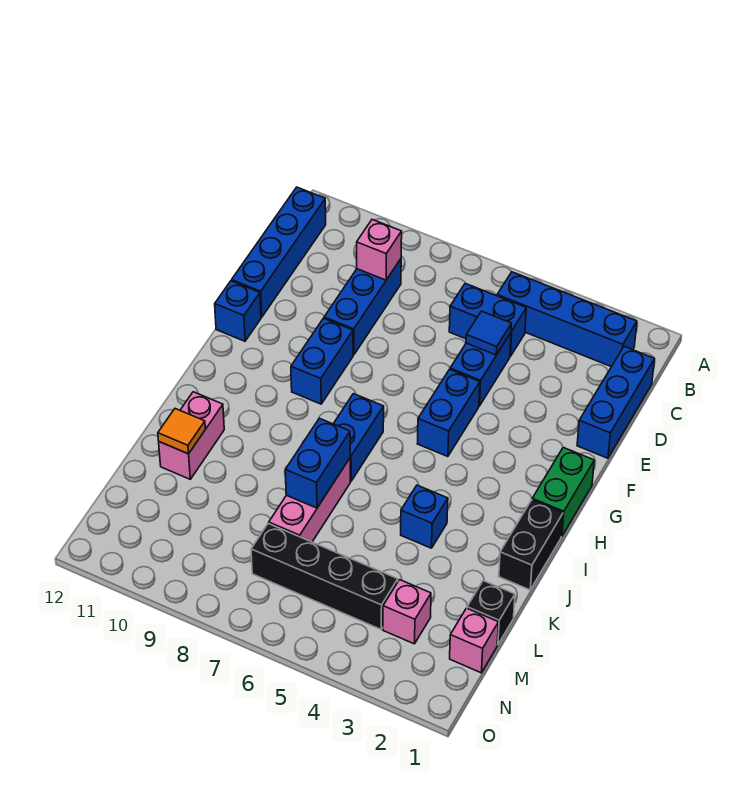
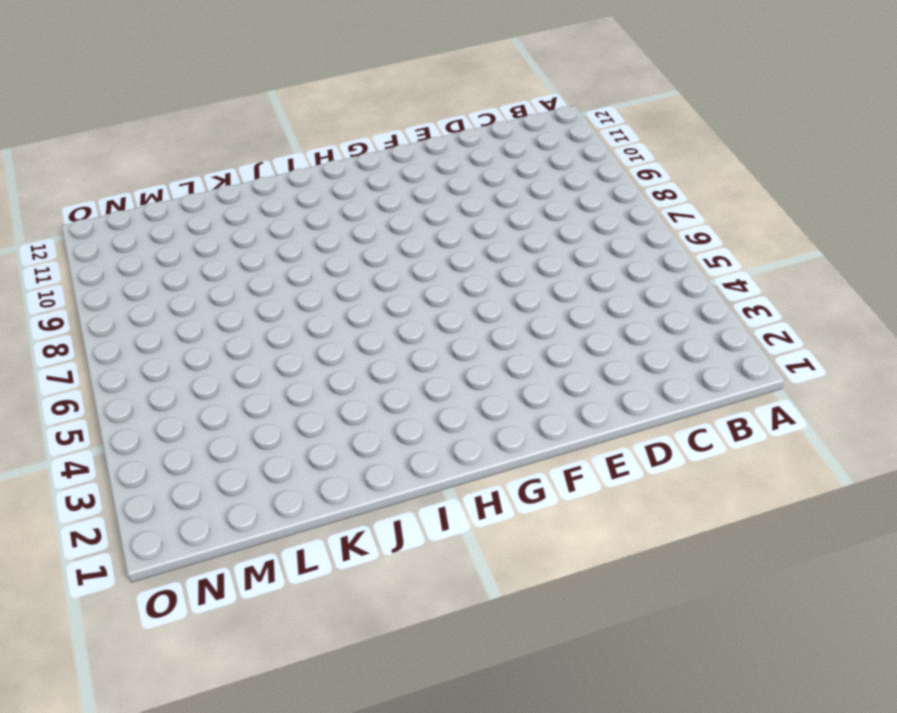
none -> blue 1x4 brick [497,272,637,367]
none -> blue 1x4 brick [232,187,326,317]
none -> blue 1x3 brick [577,347,654,458]

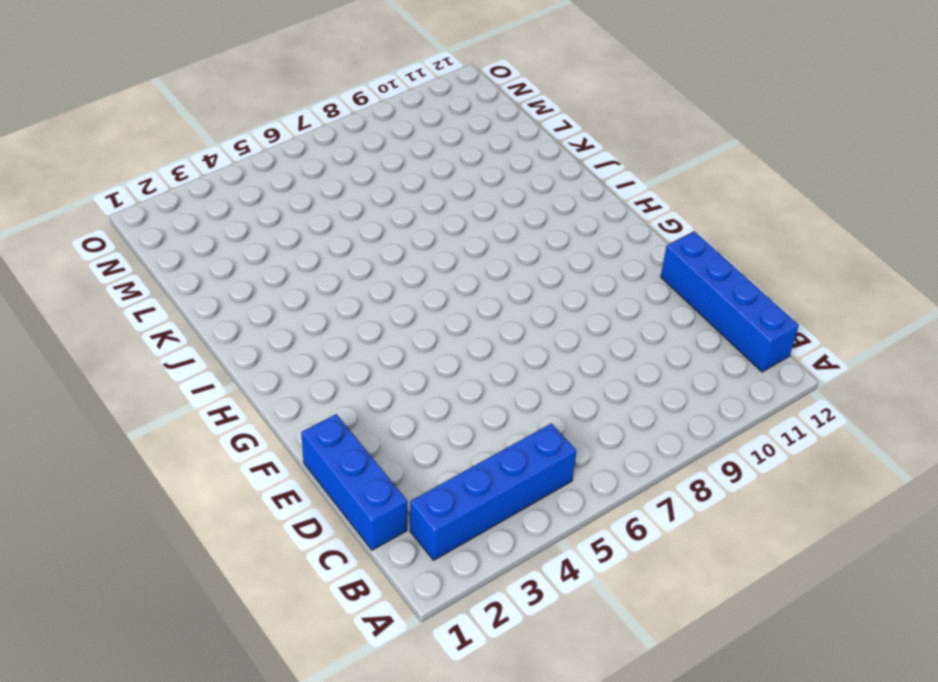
none -> blue 1x2 brick [449,283,526,356]
none -> blue 1x3 brick [324,259,401,355]
none -> blue 1x2 brick [450,333,511,406]

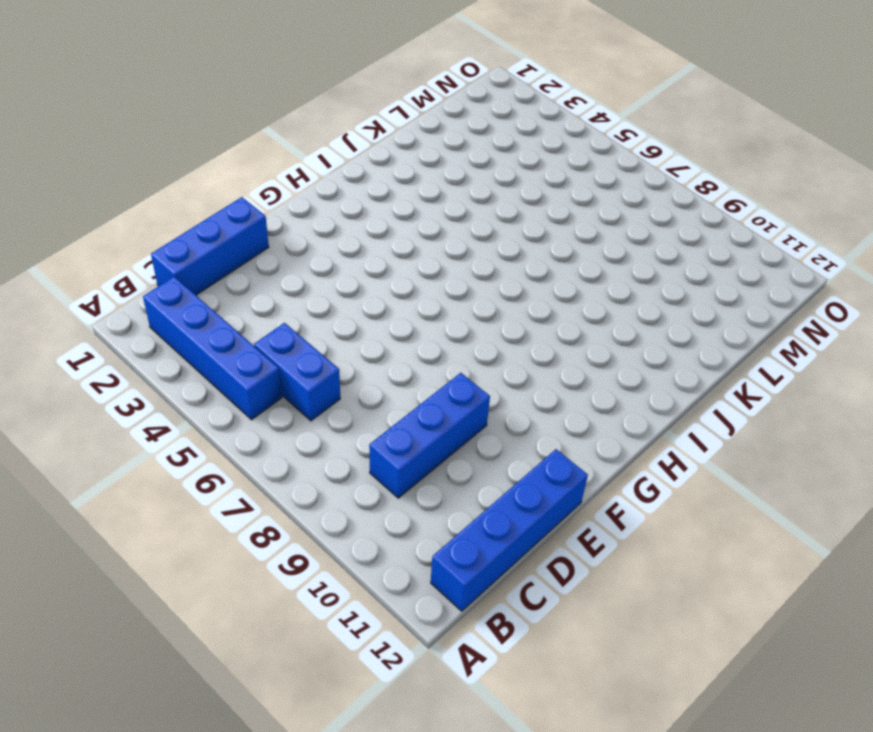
none -> blue 1x2 brick [450,333,511,406]
none -> blue 1x2 brick [417,369,480,457]
none -> blue 1x2 brick [291,318,353,404]

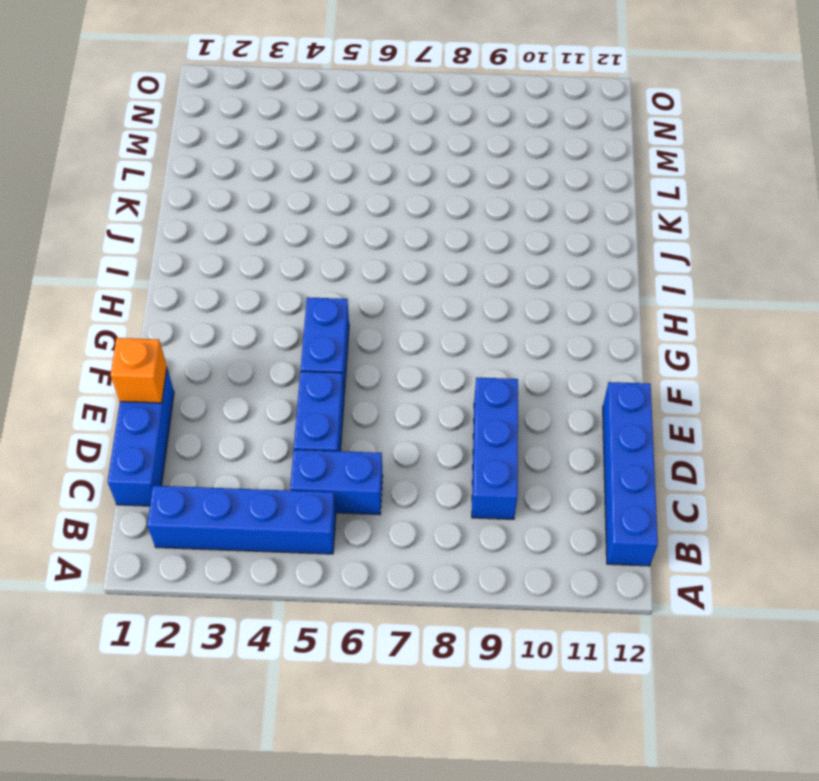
orange 1x1 brick [111,338,167,403] -> none
none -> blue 1x2 brick [291,318,353,404]
none -> blue 1x1 brick [215,281,261,341]
none -> green 1x2 brick [532,447,594,536]

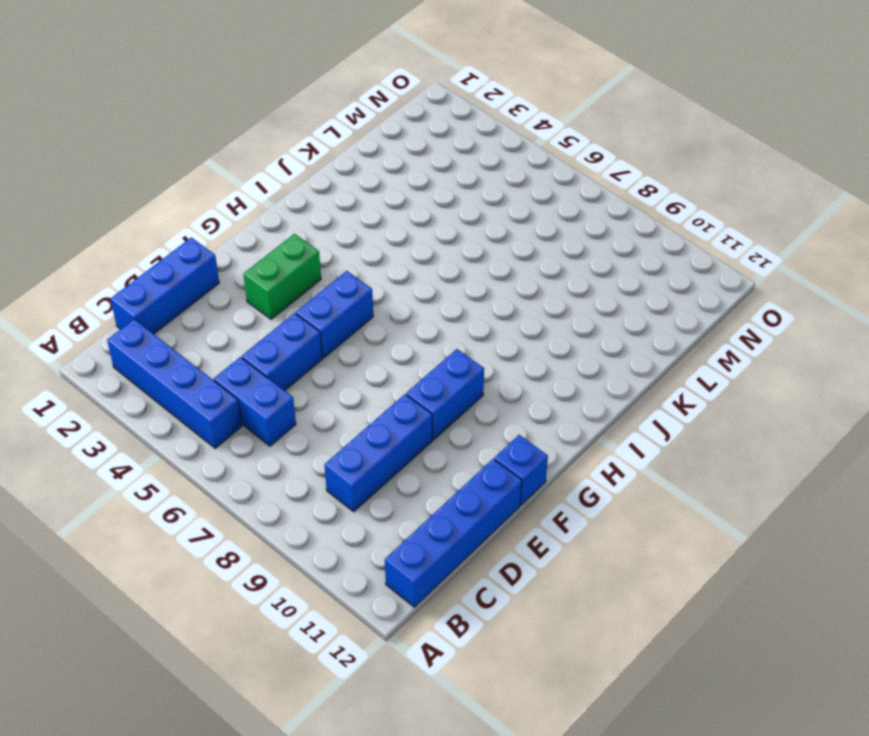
green 1x2 brick [243,234,321,319] -> green 1x2 brick moved to [532,447,594,536]
none -> blue 1x2 brick [334,394,384,481]
none -> black 1x2 brick [499,500,563,590]
none -> blue 1x1 brick [401,485,448,548]

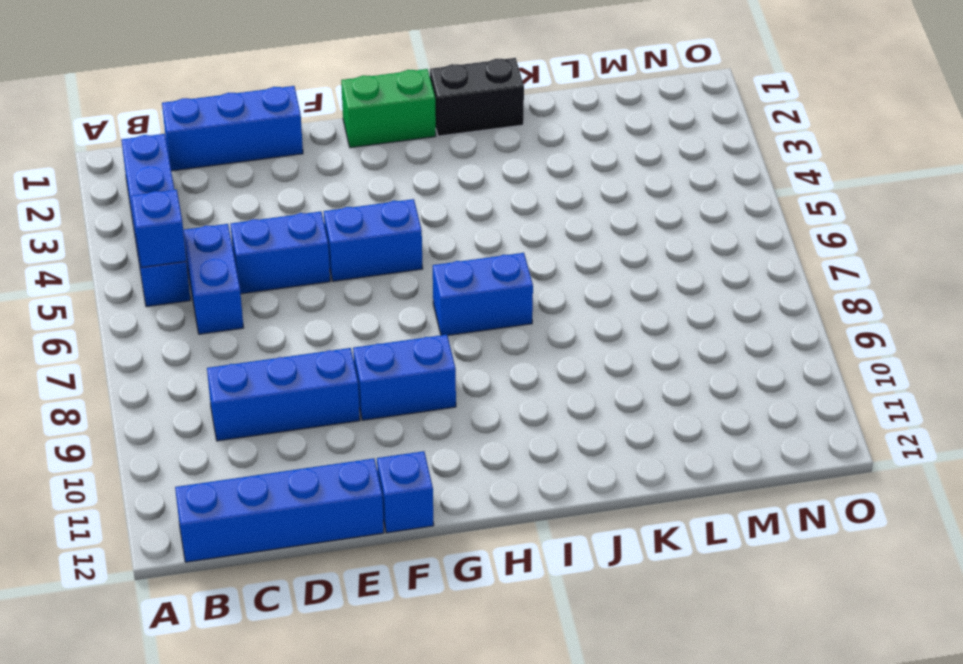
blue 1x1 brick [132,190,186,268] -> blue 1x1 brick moved to [401,485,448,548]
none -> pink 1x3 brick [269,458,351,542]
none -> pink 1x2 brick [159,392,224,479]
none -> black 1x1 brick [467,581,515,645]

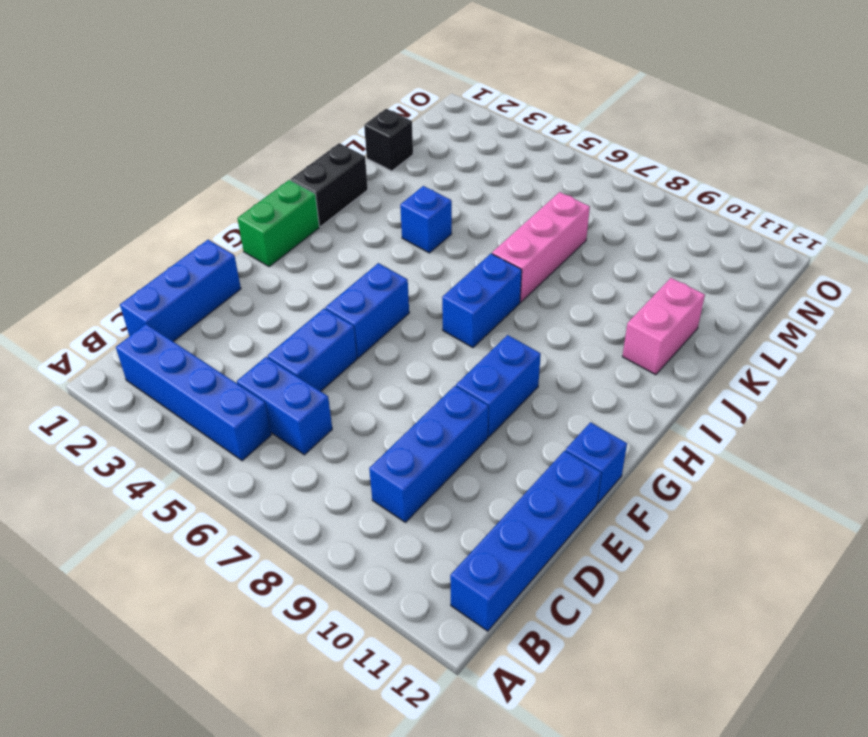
none -> pink 1x1 brick [450,608,498,673]
none -> pink 1x1 brick [383,580,431,644]
none -> black 1x4 brick [251,524,398,629]

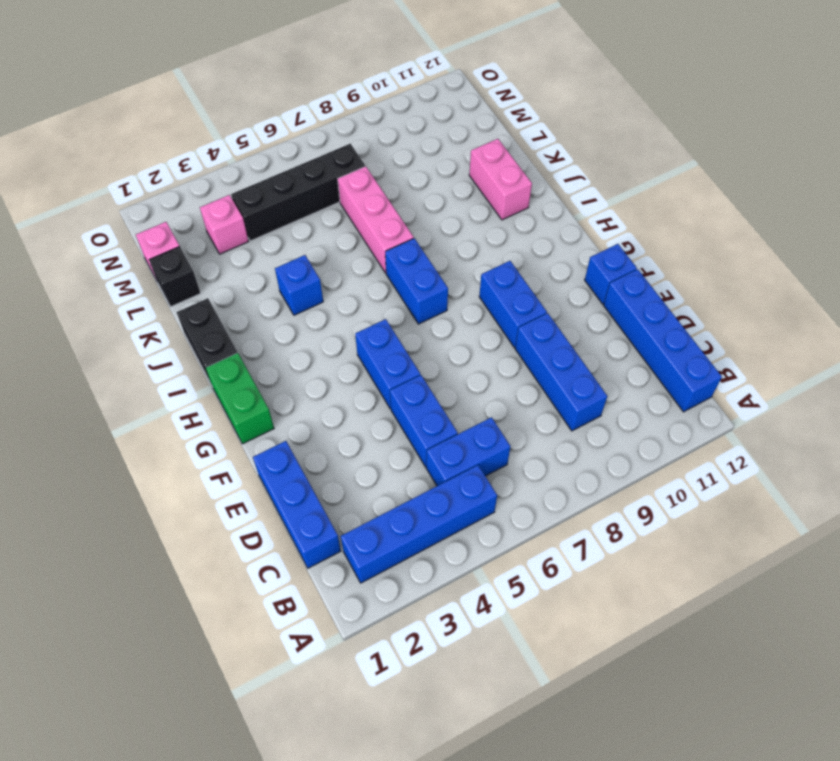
none -> pink 1x1 brick [357,220,402,280]
none -> blue 1x1 tile [466,311,512,355]
none -> blue 1x2 brick [285,418,350,508]

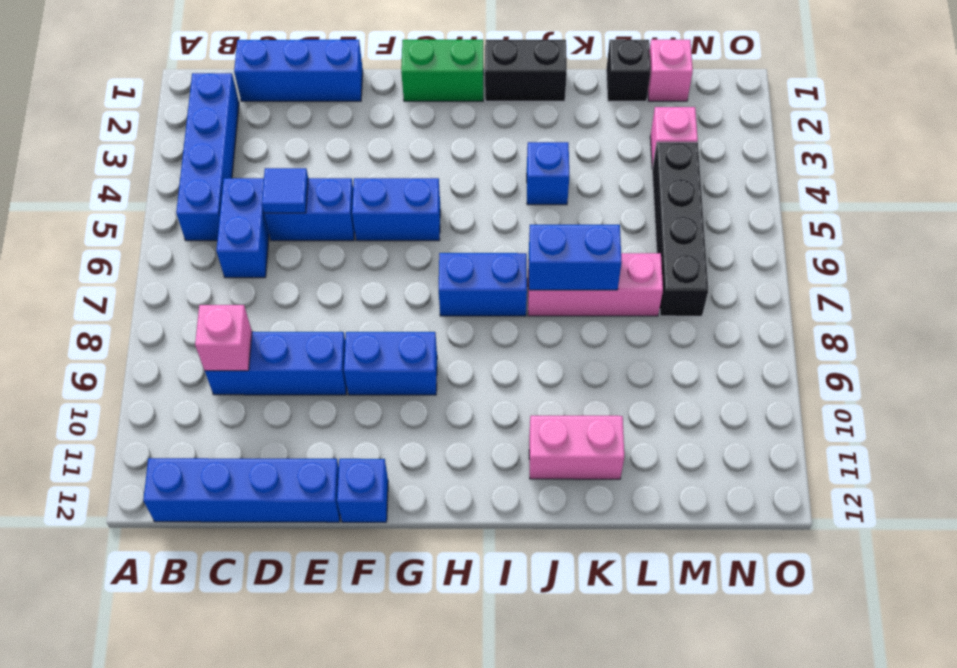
none -> orange 1x1 tile [158,409,205,454]

